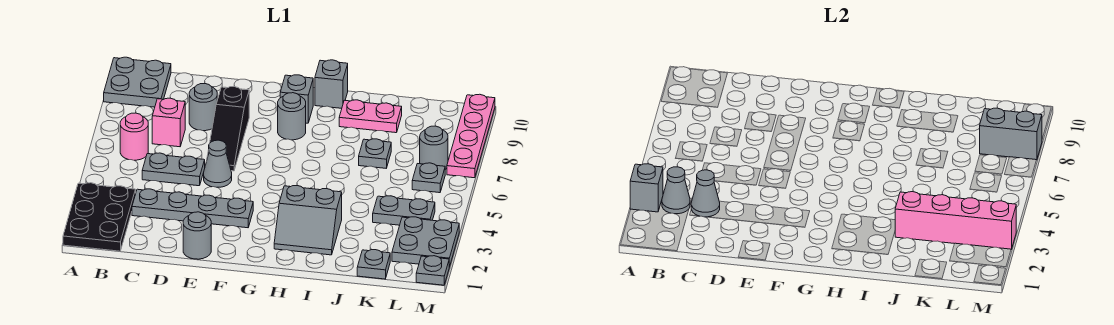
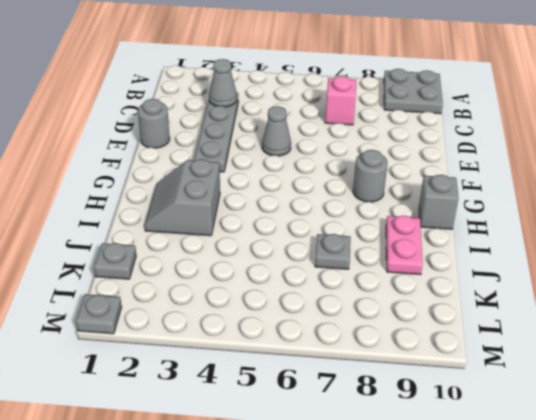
none -> black 2x3 plate [63,183,136,251]
none -> pink 1x1 round brick [120,113,148,160]
none -> grey 1x2 plate [142,153,205,186]

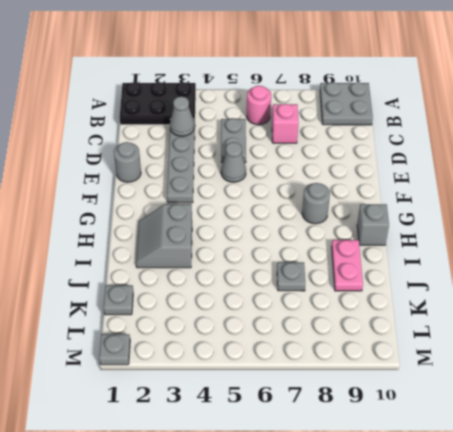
none -> grey 1x1 round brick [189,84,217,131]
none -> black 1x3 slope [207,86,249,171]
none -> grey 1x1 brick [280,75,313,123]

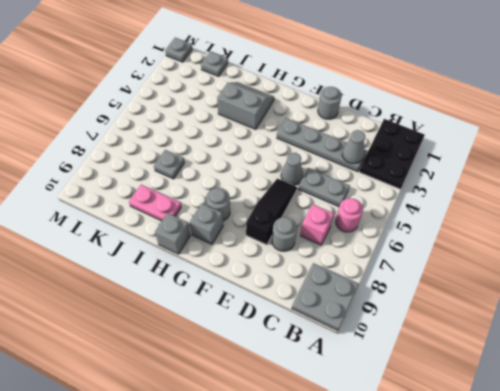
none -> grey 1x2 plate [373,196,435,225]
none -> grey 2x2 plate [392,217,459,267]
none -> grey 1x1 plate [412,163,445,193]

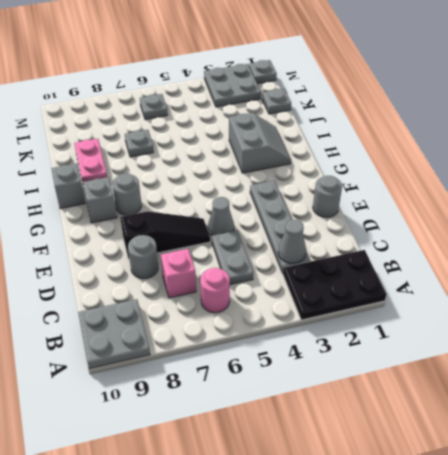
none -> grey 1x2 plate [373,196,435,225]
none -> grey 1x1 round brick [420,126,448,170]
none -> pink 1x4 plate [447,94,495,178]

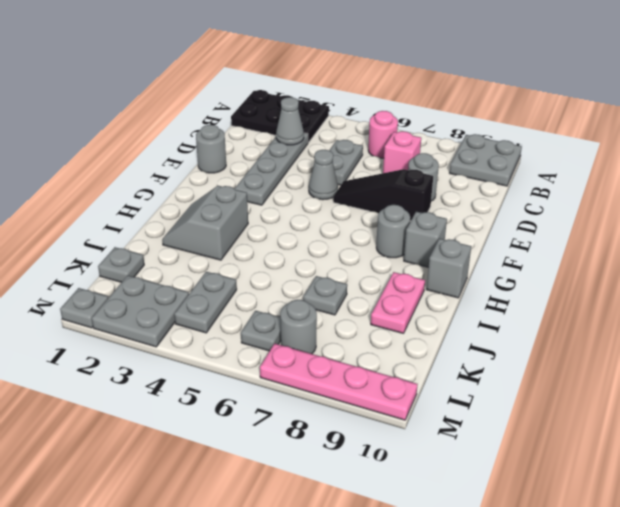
none -> grey 1x1 brick [630,164,663,212]
none -> grey 1x1 cone [662,167,690,214]
none -> pink 1x4 brick [895,192,1016,249]

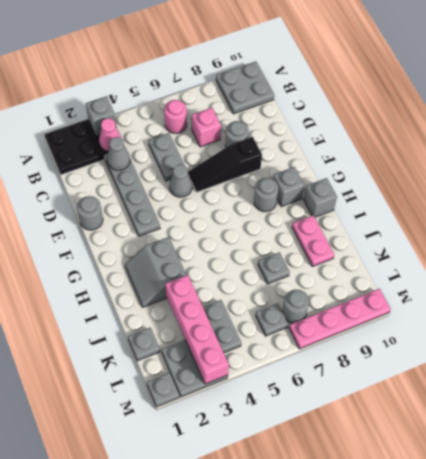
pink 1x1 cone [99,118,121,151] -> grey 1x1 cone [662,167,690,214]
none -> grey 1x2 brick [980,108,1042,160]

